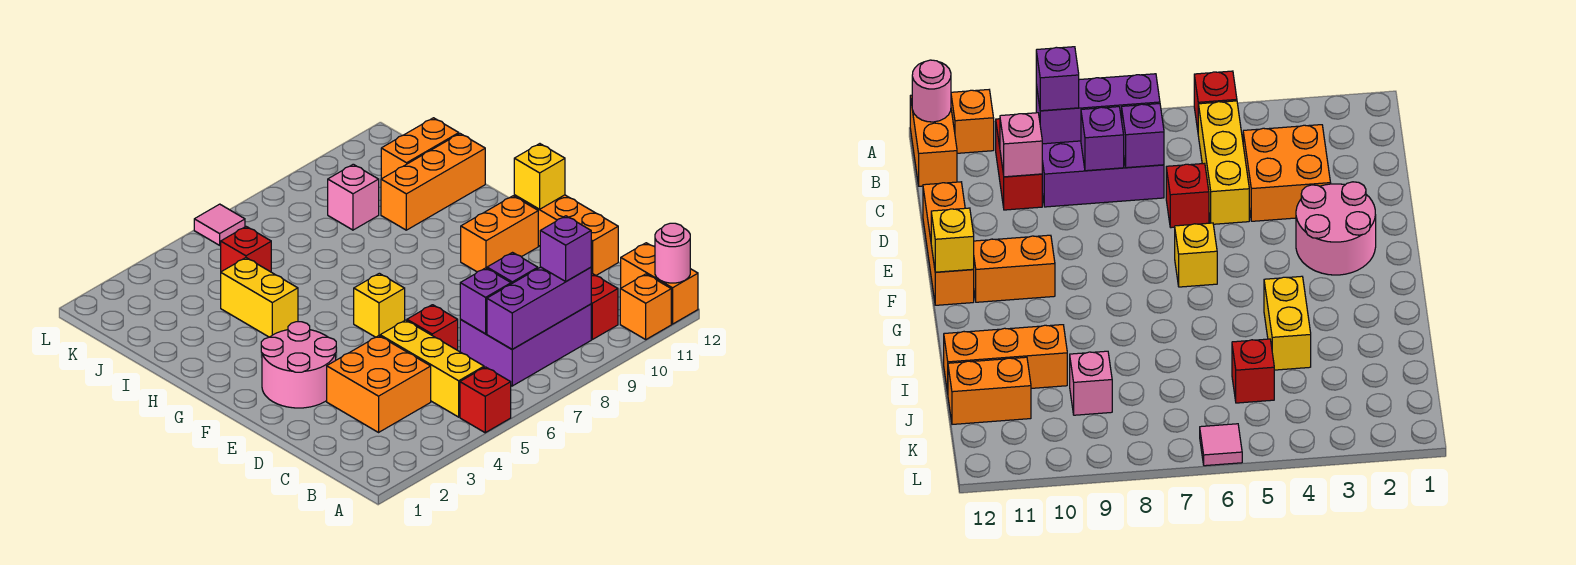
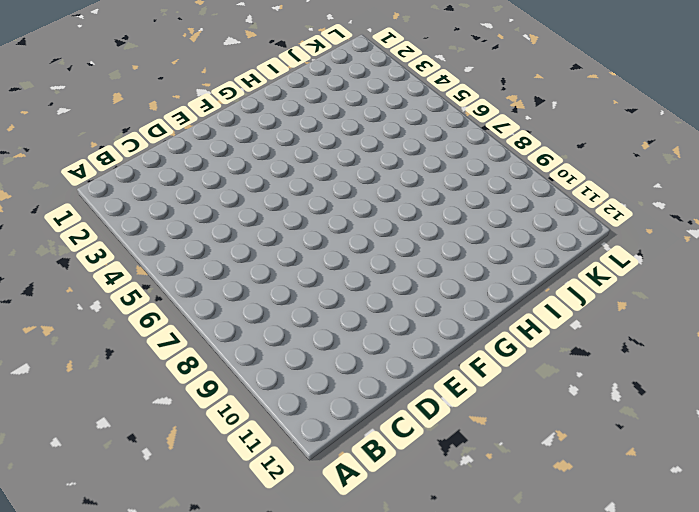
none -> red 1x1 brick [460,367,511,433]
none -> orange 1x1 brick [620,274,671,339]
none -> orange 1x2 brick [621,243,698,324]

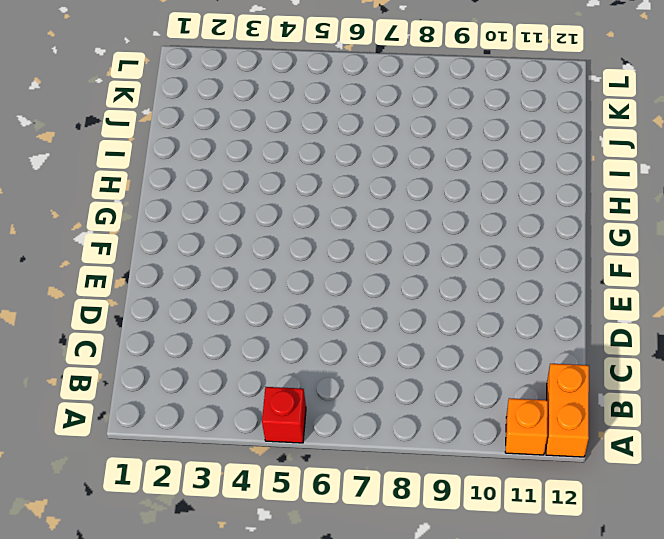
none -> yellow 1x3 brick [380,320,484,417]
none -> purple 2x3 brick [460,304,591,386]
none -> red 1x2 brick [591,273,618,339]

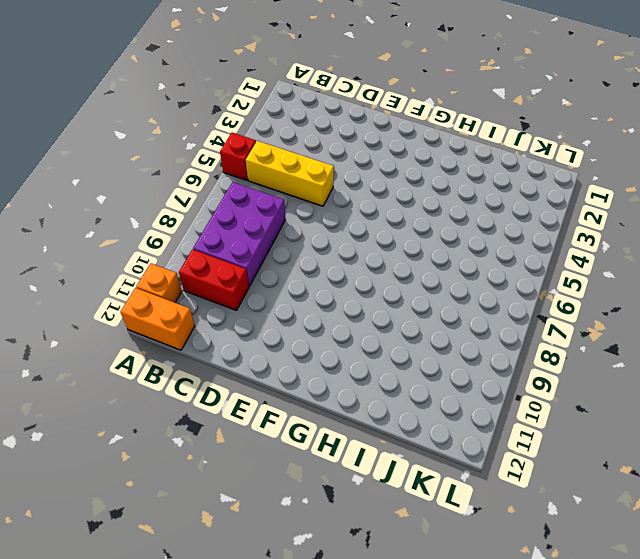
none -> orange 2x2 brick [327,336,431,432]
none -> red 1x1 brick [407,305,458,350]
none -> orange 1x3 brick [514,195,618,276]

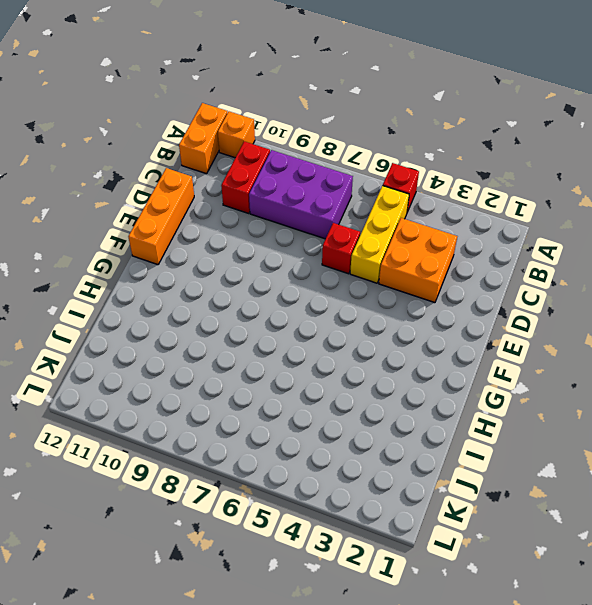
none -> pink 2x2 round brick [261,322,336,408]
none -> yellow 1x1 brick [354,273,405,337]
none -> orange 1x2 brick [461,196,538,272]

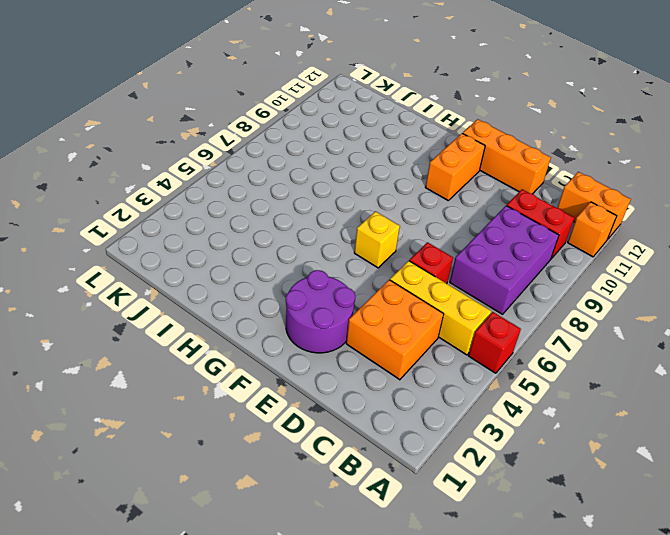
purple 2x2 round brick [286,270,355,353] -> pink 2x2 round brick [261,322,336,408]
none -> yellow 1x2 brick [221,258,298,337]
none -> orange 1x3 brick [381,134,485,230]
none -> red 1x1 brick [221,227,271,272]

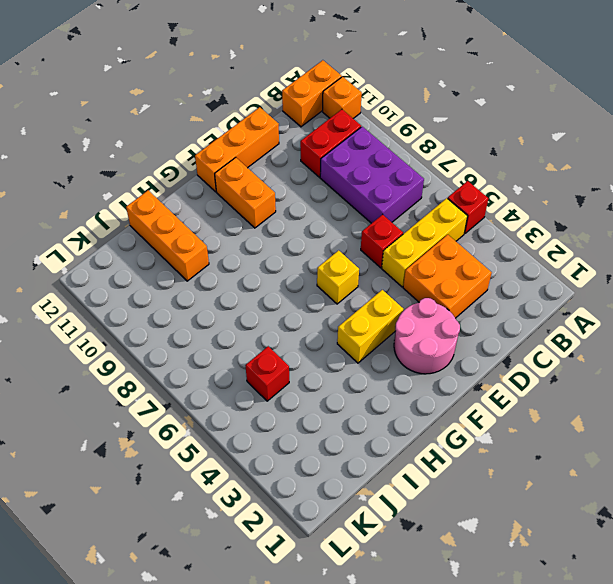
yellow 1x2 brick [337,290,403,363] -> yellow 1x2 brick moved to [221,258,298,337]
none -> pink 1x1 brick [328,164,379,230]
none -> orange 1x2 brick [381,118,459,179]
none -> pink 1x1 tile [194,204,245,245]

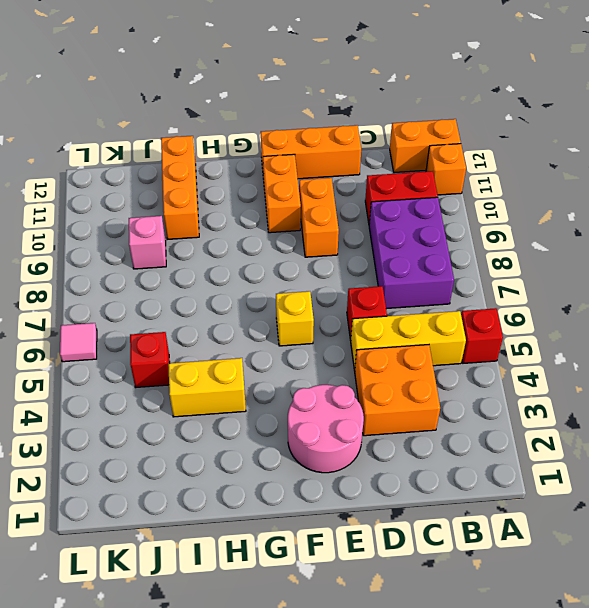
orange 1x2 brick [299,178,339,257] -> orange 1x2 brick moved to [381,118,459,179]
none -> pink 1x1 round brick [655,223,690,283]
none -> purple 1x3 brick [487,267,591,349]
none -> purple 1x1 brick [460,268,511,334]

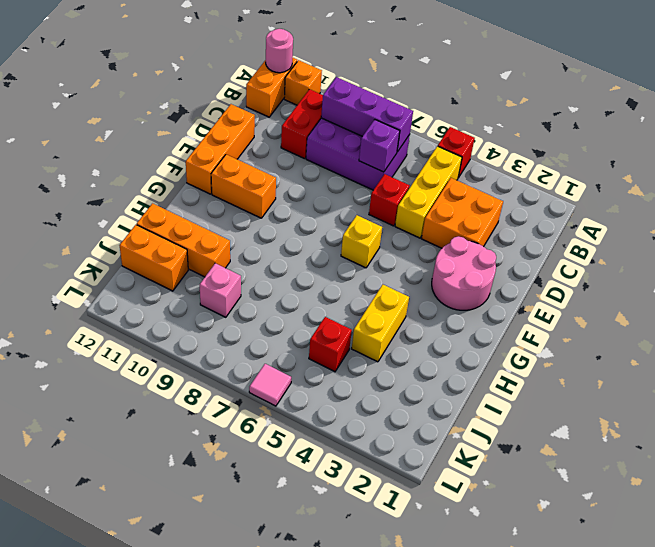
none -> purple 1x1 brick [487,253,538,284]
none -> pink 1x1 brick [1000,113,1042,177]
none -> yellow 1x1 brick [514,144,565,209]

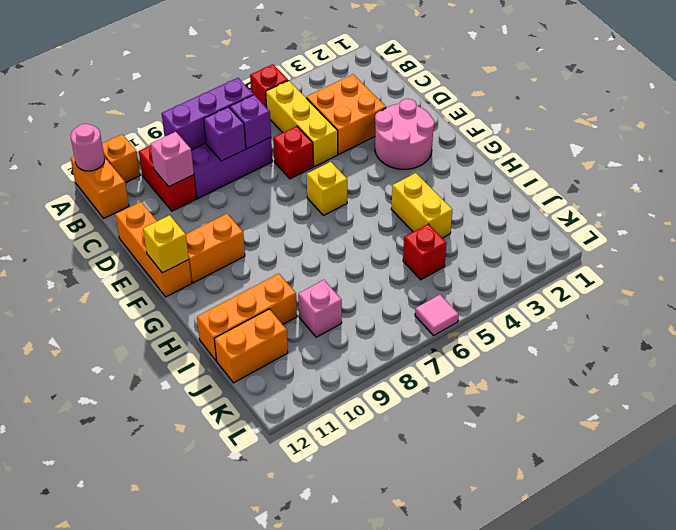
none -> purple 1x1 brick [540,216,591,281]

